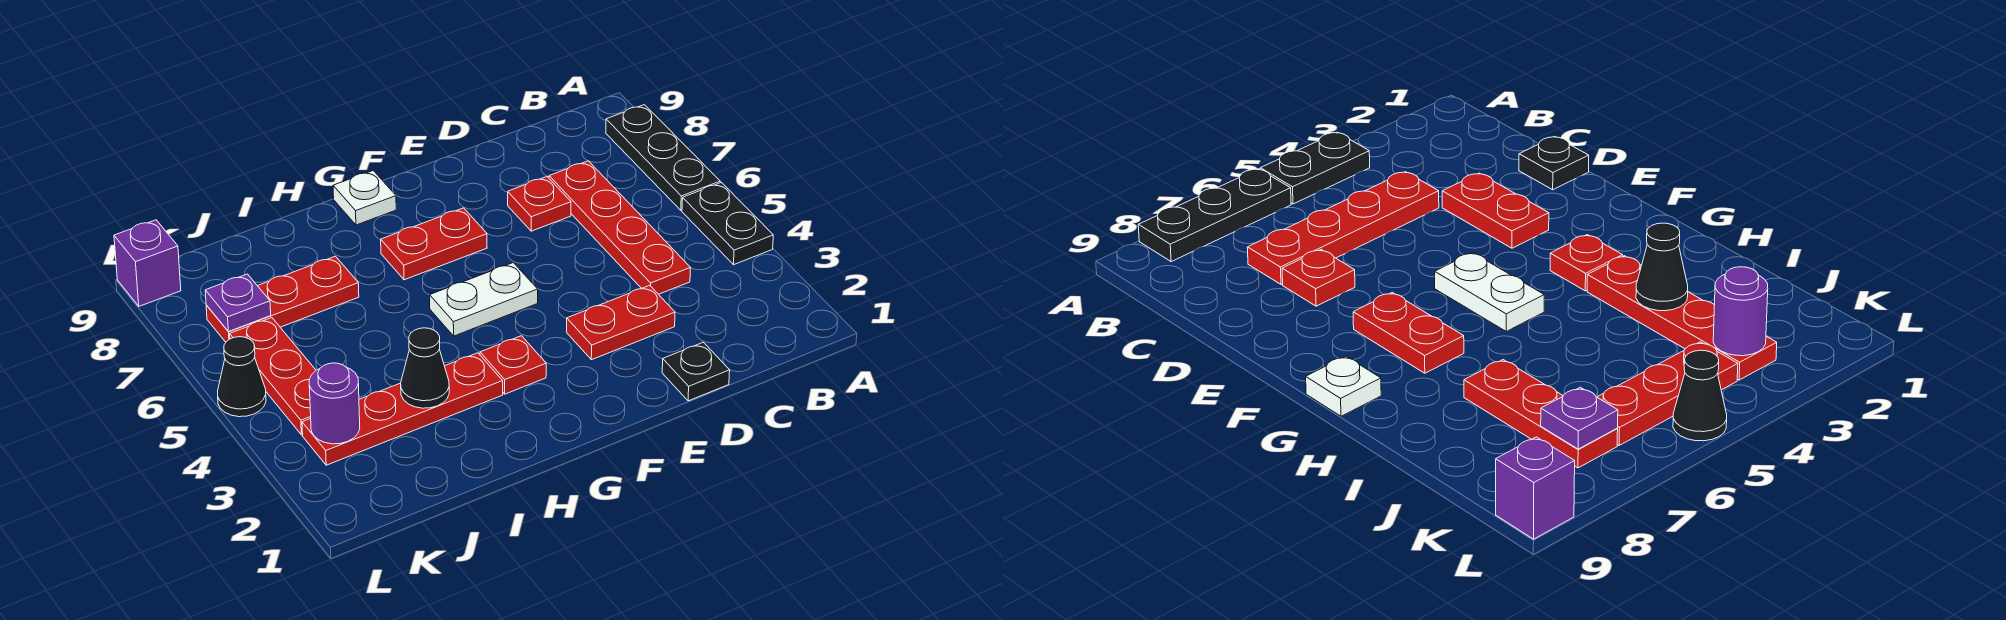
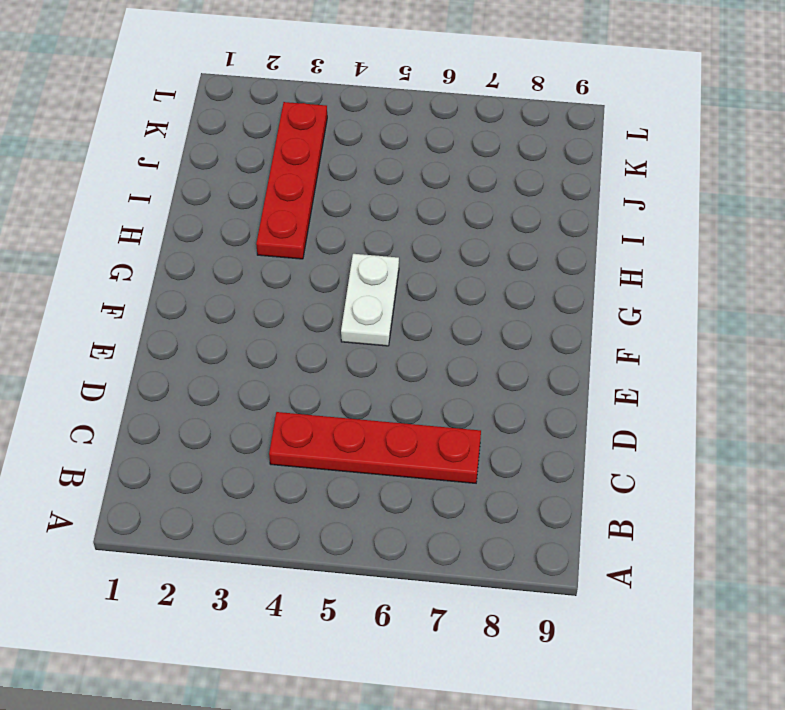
none -> black 1x2 plate [682,183,773,265]
none -> black 1x3 plate [606,105,720,210]
none -> black 1x1 plate [662,342,730,401]

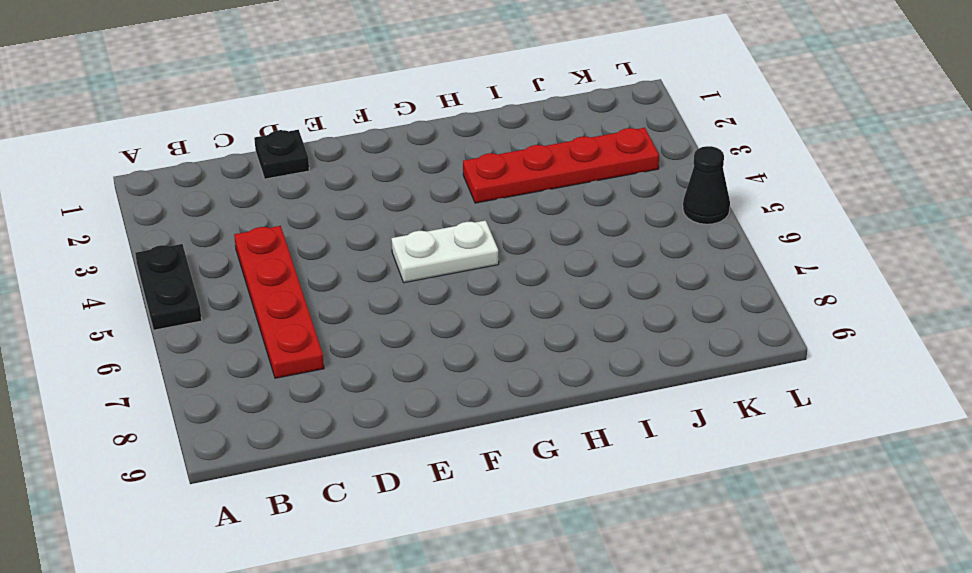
none -> black 1x3 plate [606,105,720,210]
none -> red 1x2 plate [567,285,675,360]
none -> red 1x1 plate [508,177,571,231]

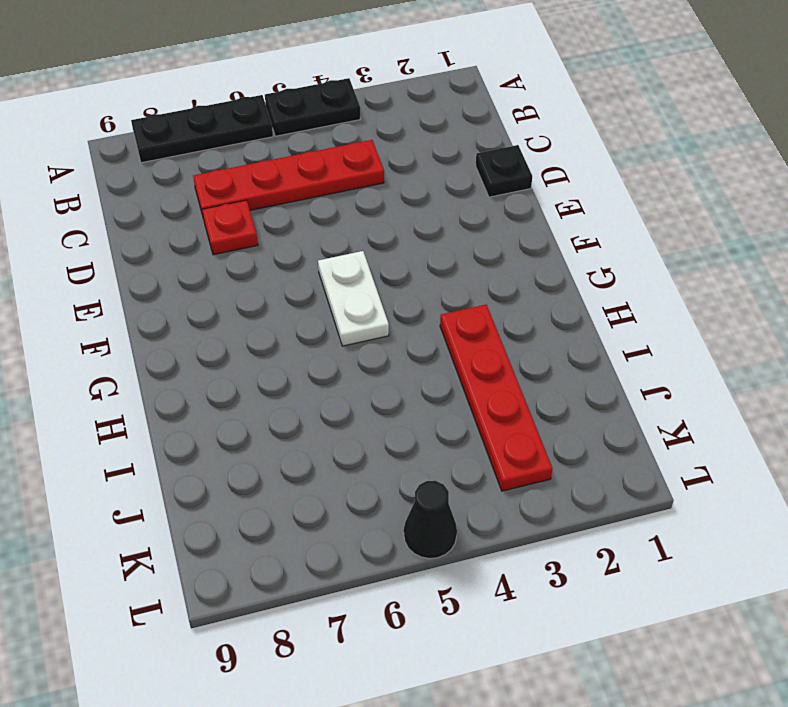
none -> red 1x2 plate [567,285,675,360]
none -> red 1x2 plate [381,208,487,280]
none -> red 1x1 plate [480,336,546,394]

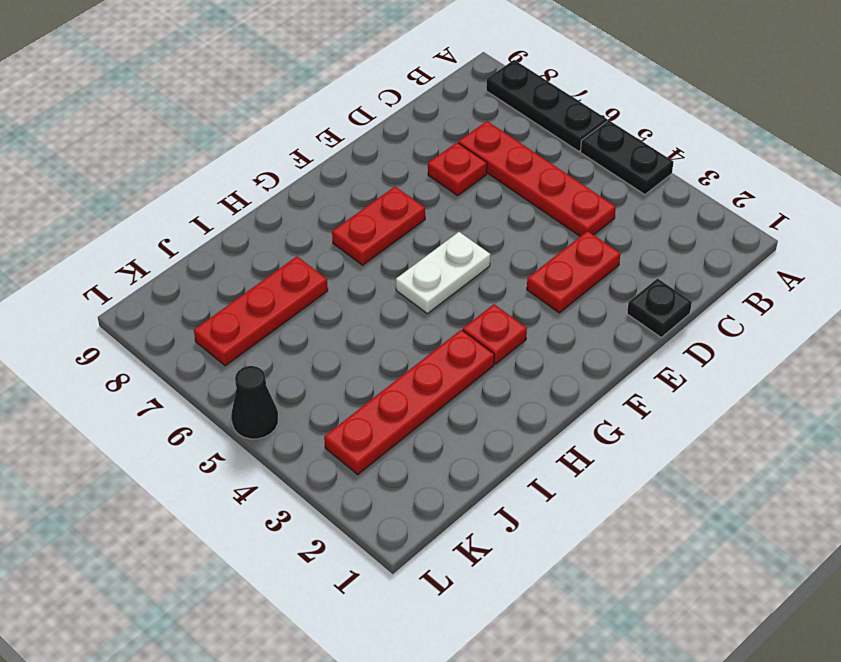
none -> white 1x1 plate [333,171,396,225]
none -> red 1x3 plate [230,318,316,435]
none -> purple 1x1 brick [114,220,181,306]

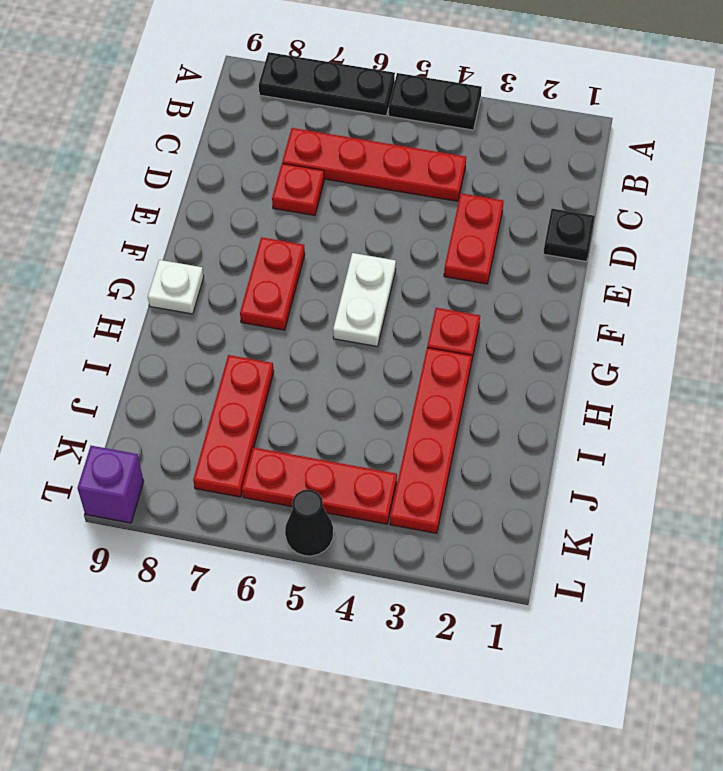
none -> black 1x1 cone [401,328,449,408]
none -> purple 1x1 round brick [309,363,360,444]
none -> purple 1x1 plate [205,274,271,332]

